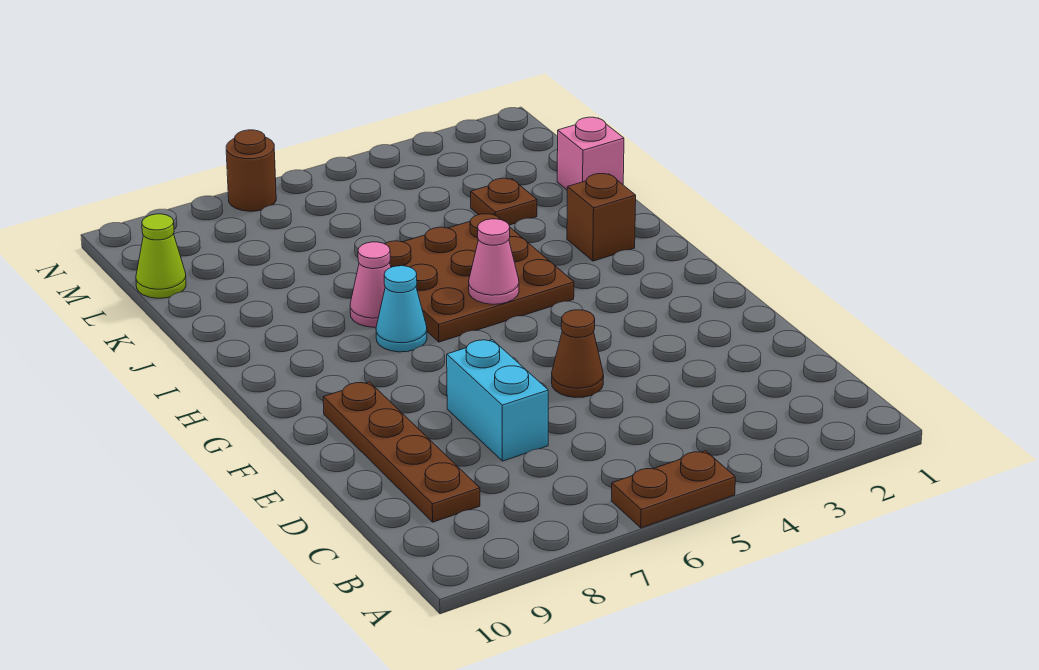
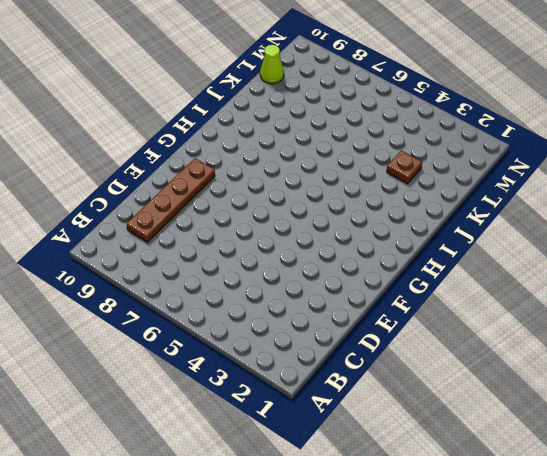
none -> brown 1x2 plate [611,451,735,528]
none -> cyan 1x2 brick [447,340,548,461]
none -> brown 1x1 cone [552,310,604,398]

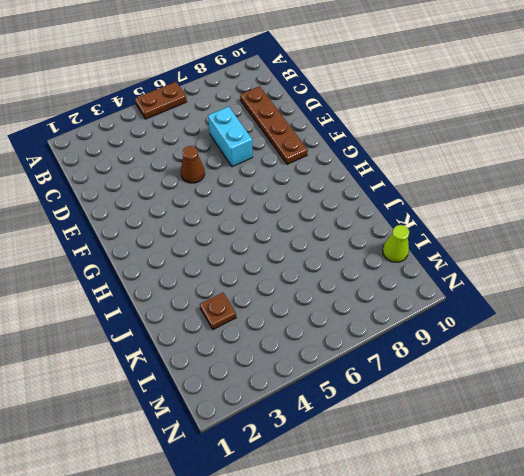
none -> brown 3x3 plate [385,214,574,342]
none -> cyan 1x1 cone [376,266,427,352]
none -> brown 1x1 brick [567,174,636,261]

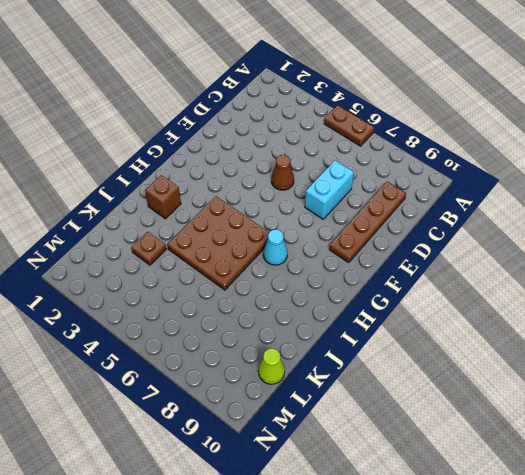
none -> pink 1x1 cone [350,242,391,327]
none -> pink 1x1 brick [557,117,624,190]
none -> brown 1x1 round brick [226,130,276,211]

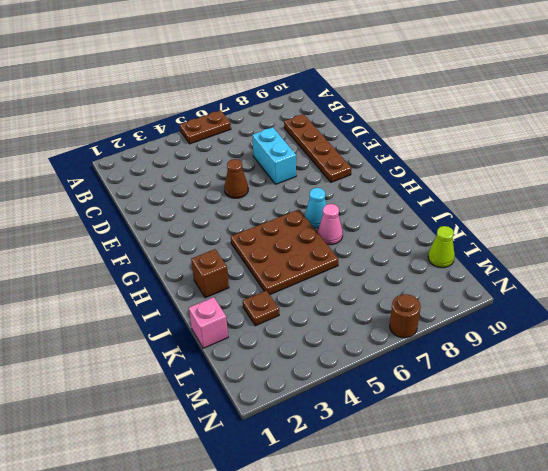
none -> pink 1x1 cone [469,219,519,304]

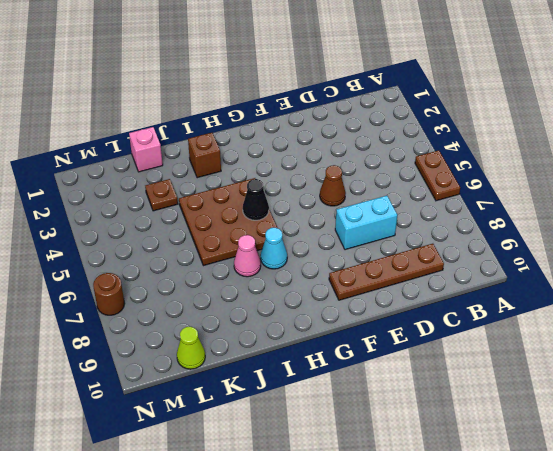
black 1x1 cone [243,179,269,220] -> pink 1x1 cone [469,219,519,304]

